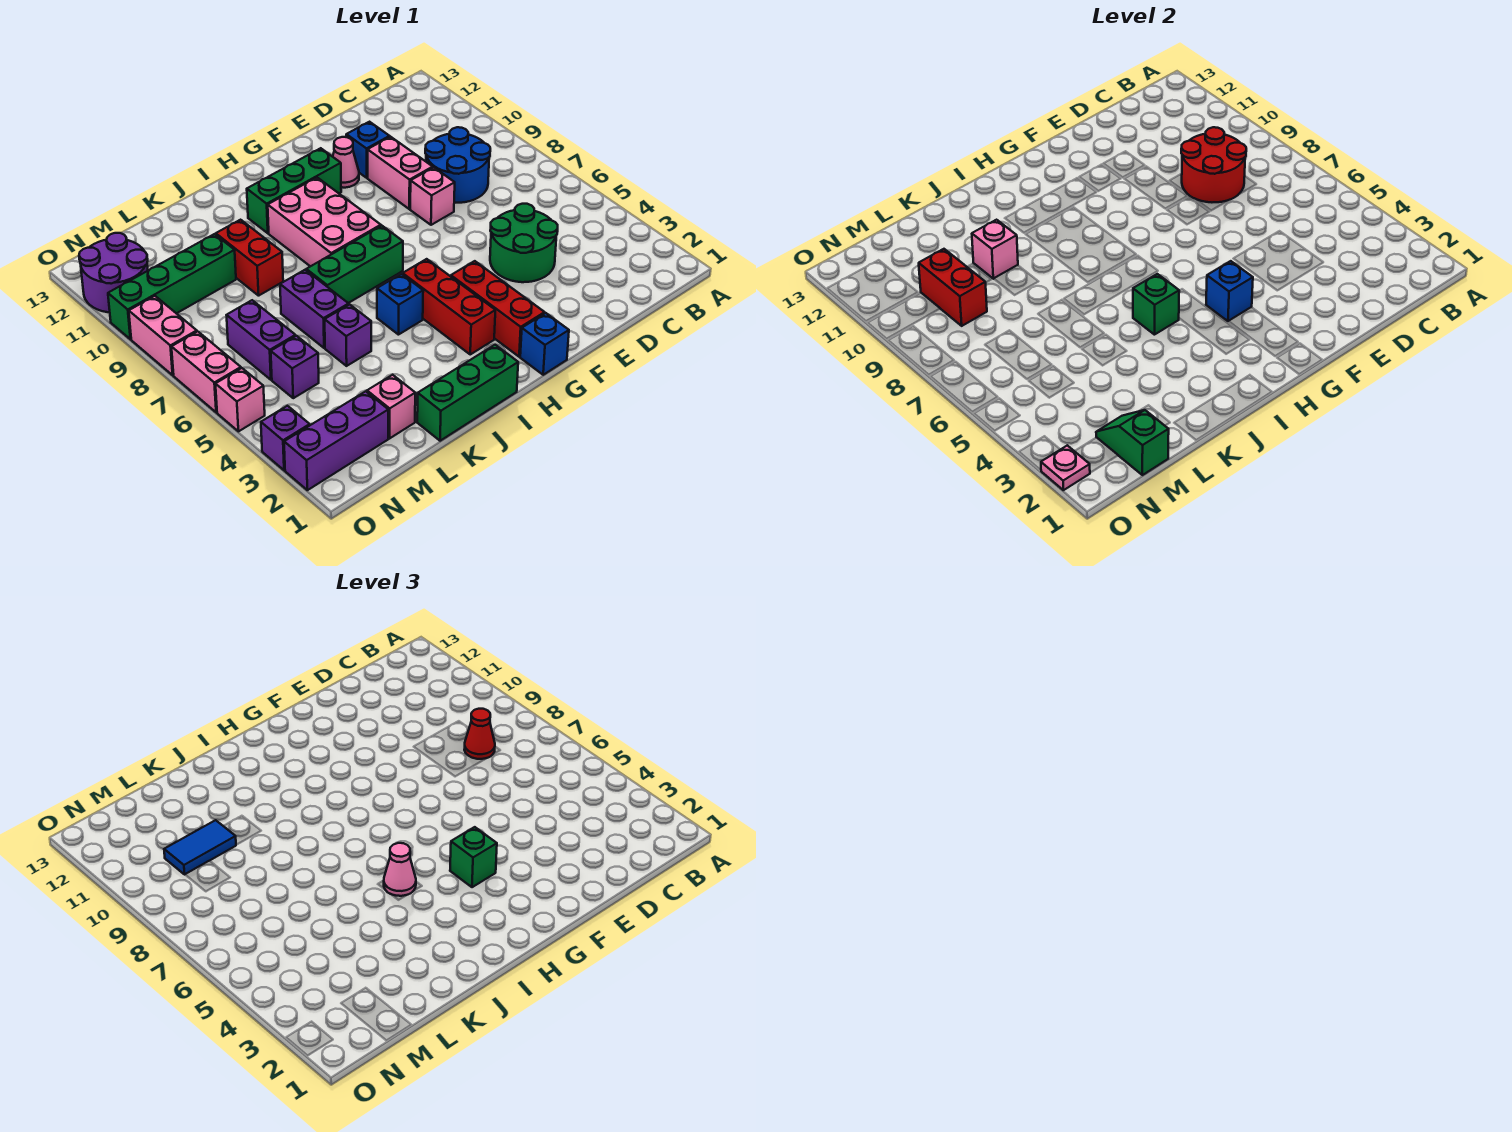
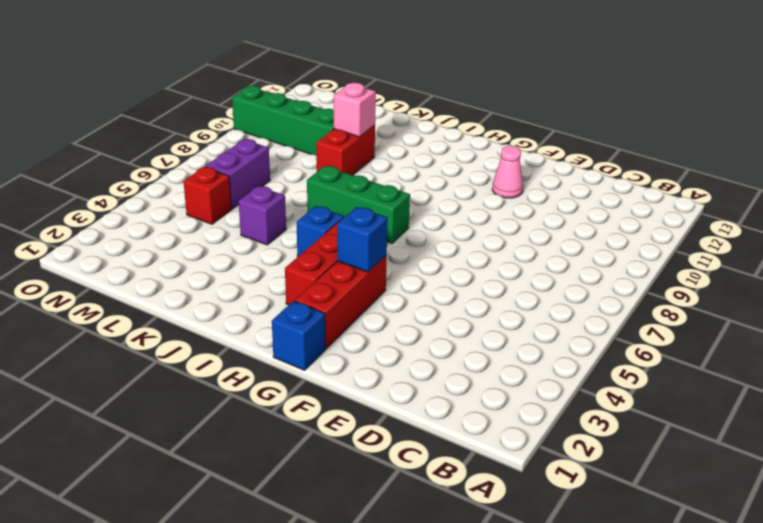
red 1x1 brick [183,167,232,224] -> purple 1x1 brick [271,336,319,398]
none -> blue 2x2 round brick [425,127,490,203]
none -> green 2x2 round brick [490,204,558,282]
none -> pink 1x1 brick [410,167,455,225]
none -> pink 1x2 brick [368,137,433,209]

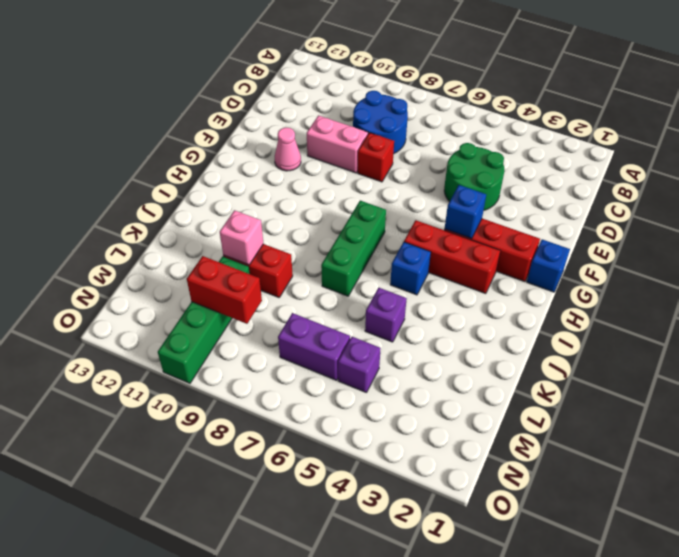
red 1x1 brick [358,133,394,182] -> pink 1x1 brick [410,167,455,225]
none -> blue 1x1 brick [346,122,390,178]
none -> green 1x3 brick [247,148,341,233]
none -> pink 2x3 brick [268,178,381,266]
none -> green 1x3 brick [417,345,518,441]

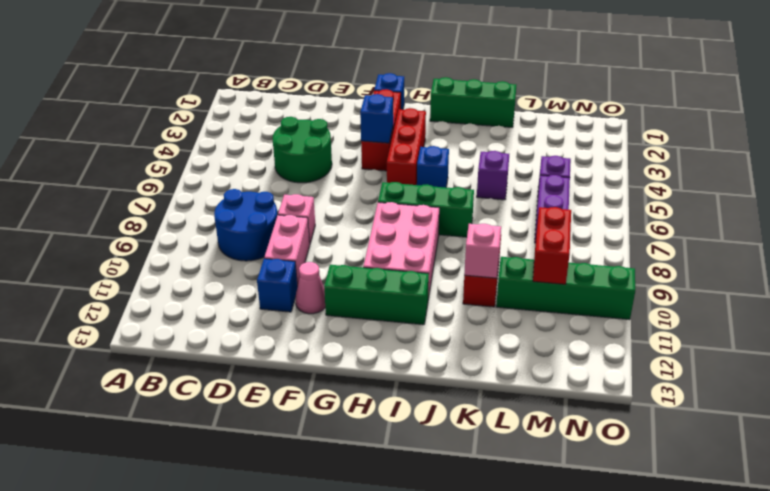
none -> purple 1x2 brick [280,270,349,348]
none -> pink 1x1 brick [367,375,415,438]
none -> purple 1x3 brick [284,391,388,490]
none -> purple 2x2 round brick [79,233,148,312]

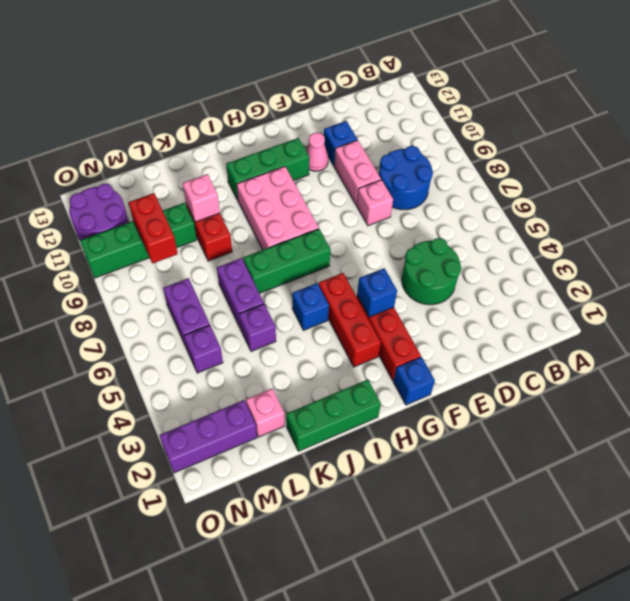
none -> purple 1x1 brick [261,406,310,470]
none -> pink 1x1 brick [216,368,265,431]
none -> pink 1x2 brick [172,331,241,412]
none -> pink 1x2 brick [129,296,197,375]

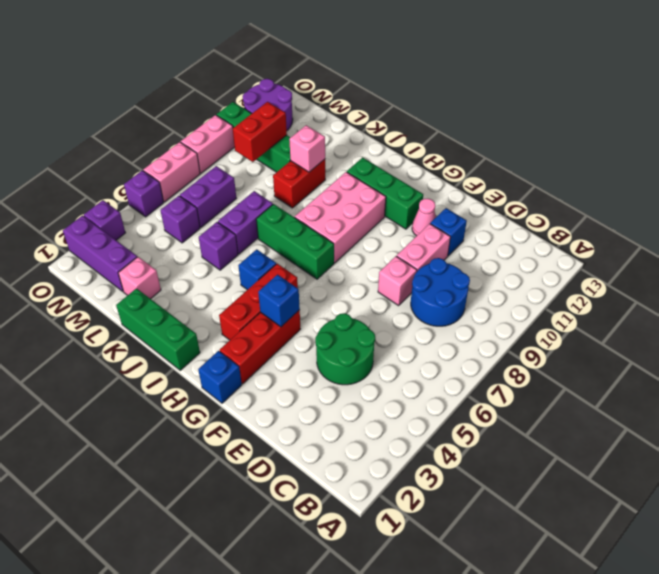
purple 1x1 brick [124,170,164,217] -> pink 1x1 brick [216,368,265,431]
none -> red 2x2 round brick [1181,127,1246,202]
none -> green 1x1 brick [1133,274,1179,335]
none -> green 1x2 slope [1096,410,1169,475]
none -> pink 1x1 plate [1041,445,1090,490]

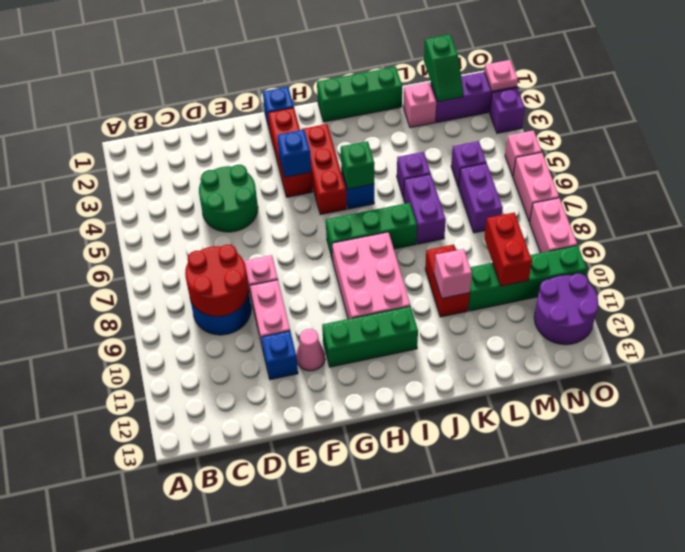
none -> red 1x1 cone [464,709,495,759]
none -> green 1x1 brick [450,827,497,887]
none -> pink 1x1 cone [384,843,416,896]
none -> blue 1x2 tile [164,820,236,874]

